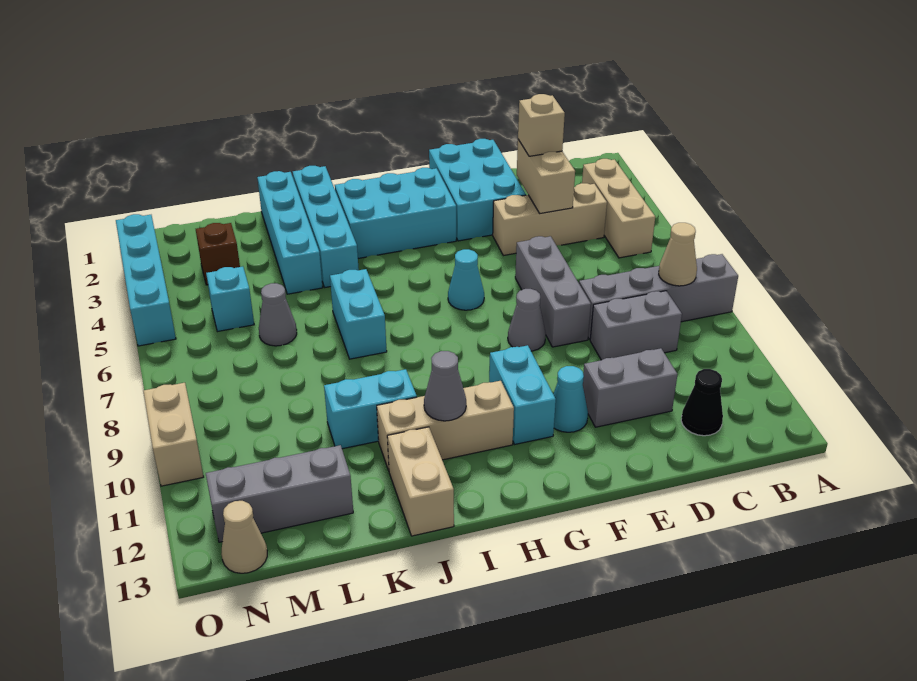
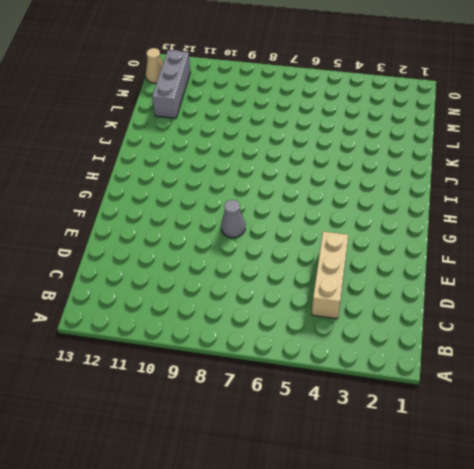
none -> grey 1x4 brick [579,254,738,339]
none -> tan 1x3 brick [582,159,655,258]
none -> grey 1x2 brick [590,291,682,360]
none -> black 1x1 cone [681,369,723,436]

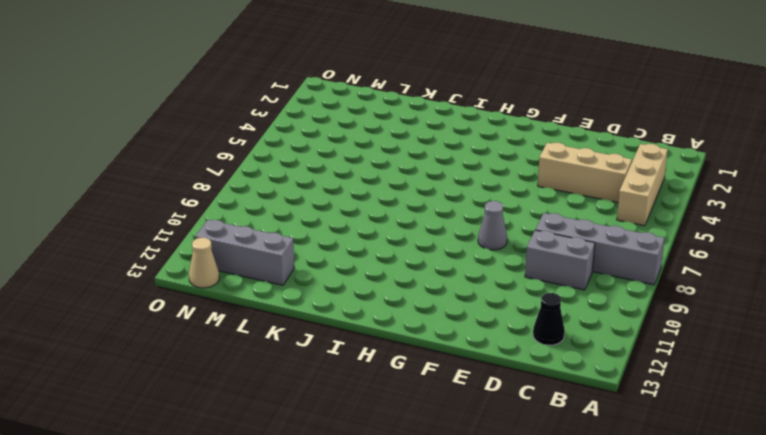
none -> grey 1x2 brick [583,348,678,427]
none -> cyan 2x3 brick [429,139,526,241]
none -> grey 1x3 brick [515,236,591,347]
none -> cyan 1x1 cone [553,366,588,432]

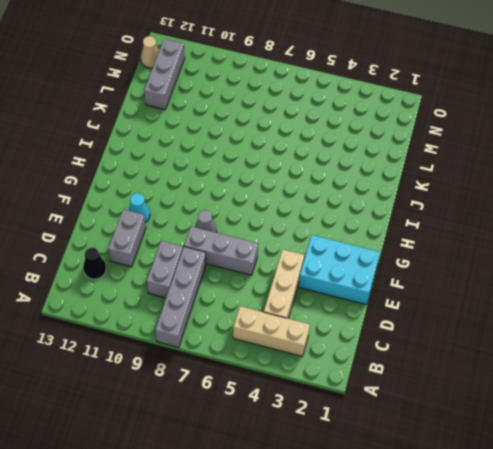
none -> cyan 2x3 brick [335,168,456,258]
none -> cyan 1x1 cone [448,249,484,310]
none -> cyan 1x2 brick [489,345,556,444]
none -> tan 1x3 brick [377,381,514,470]

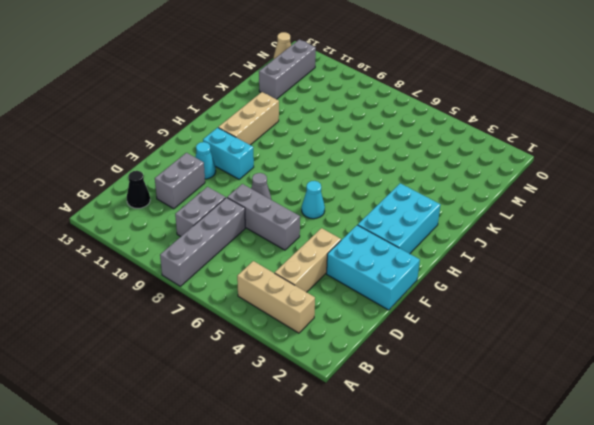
none -> cyan 1x4 brick [293,166,359,287]
none -> cyan 1x2 brick [330,269,387,359]
none -> cyan 1x2 brick [324,369,417,449]
none -> tan 1x2 brick [387,427,454,536]

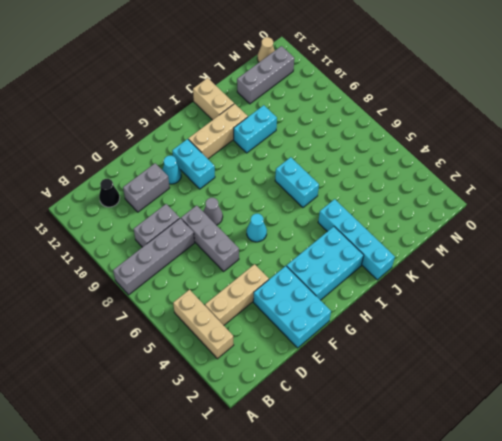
none -> cyan 1x4 brick [257,171,323,294]
none -> grey 1x1 cone [259,283,297,346]
none -> brown 1x1 brick [196,223,240,285]
none -> cyan 1x1 brick [206,267,254,332]

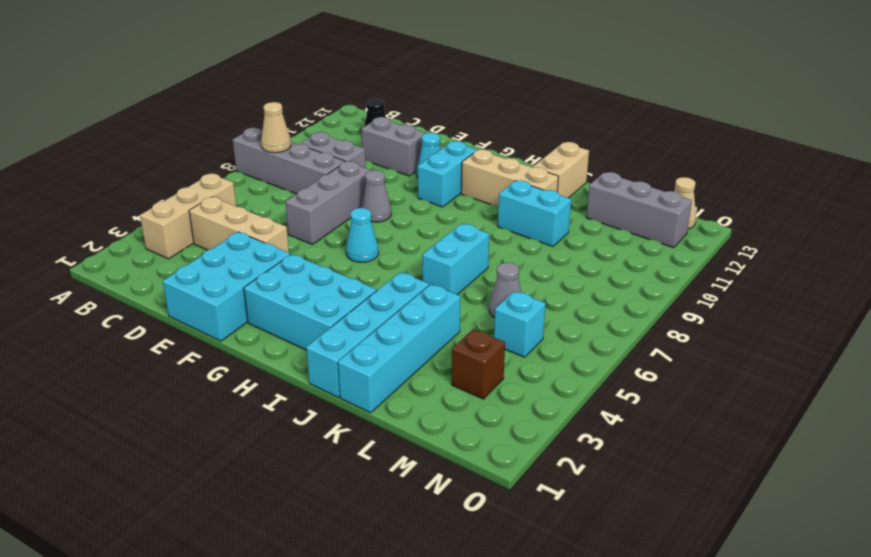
none -> cyan 1x4 brick [116,214,176,346]
none -> tan 1x2 brick [144,383,203,486]
none -> tan 1x2 brick [517,140,575,213]
none -> grey 1x1 cone [424,351,466,421]

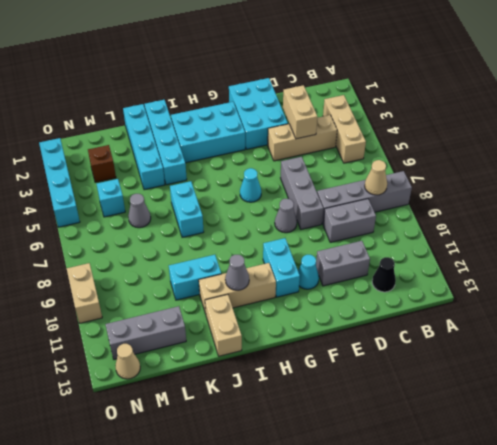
none -> tan 1x1 brick [518,94,565,156]

